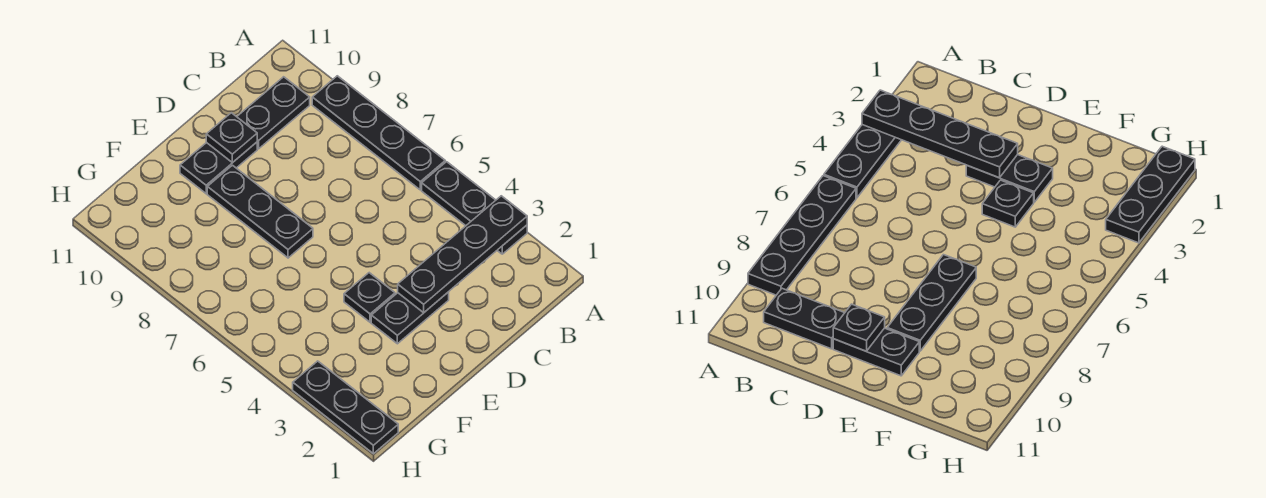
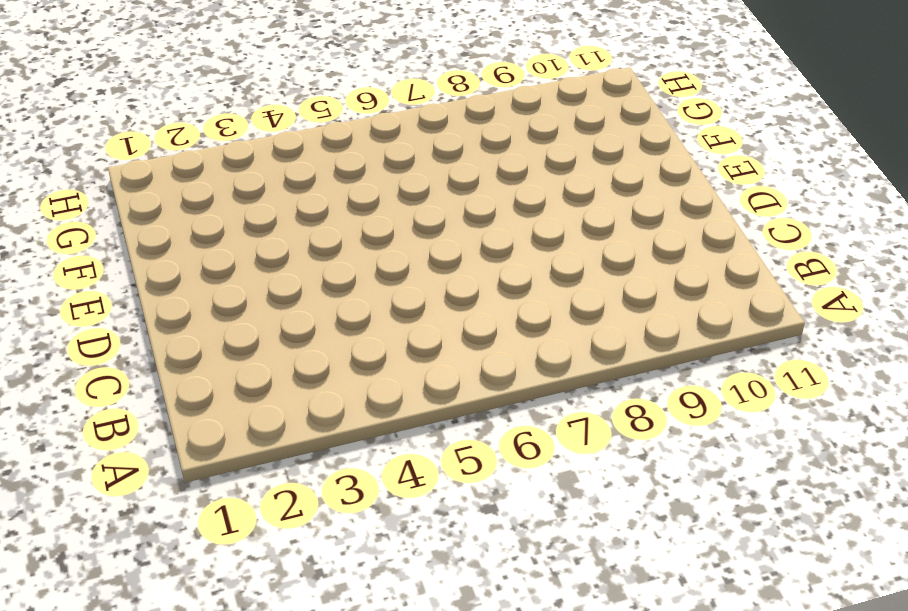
none -> black 1x3 plate [422,162,527,254]
none -> black 1x4 plate [312,76,445,190]

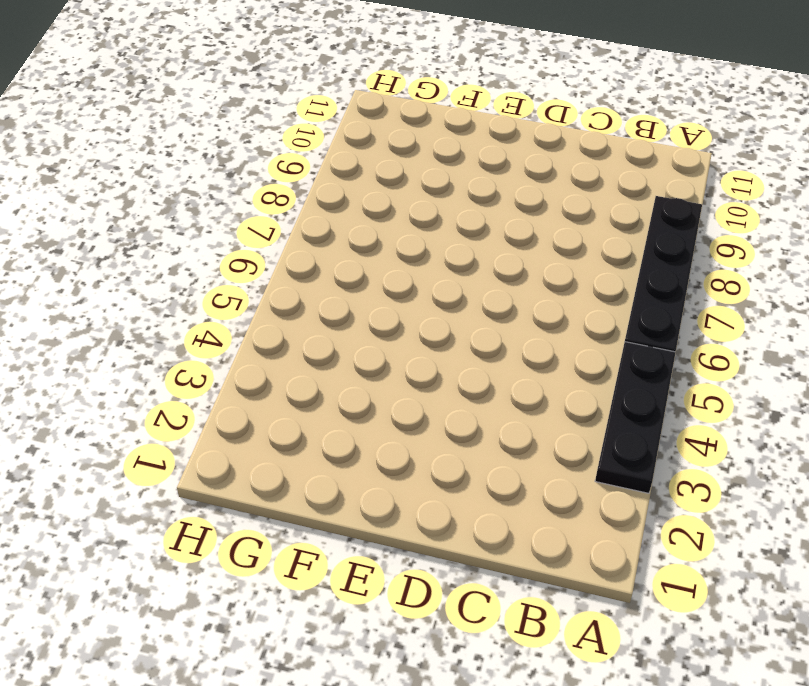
none -> black 1x2 plate [237,77,310,149]
none -> black 1x2 plate [371,292,449,344]

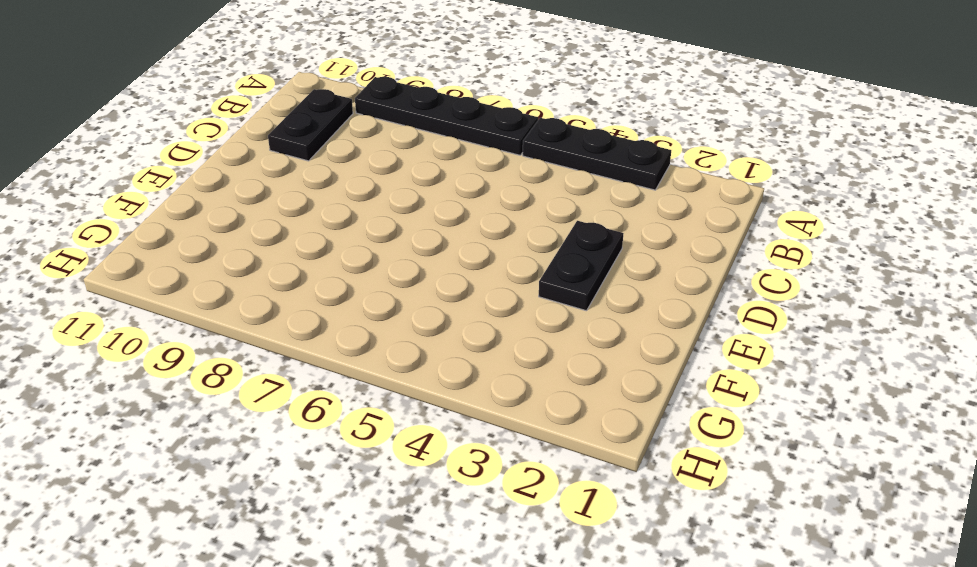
none -> black 1x2 plate [180,142,257,194]
none -> black 1x1 plate [344,273,395,322]

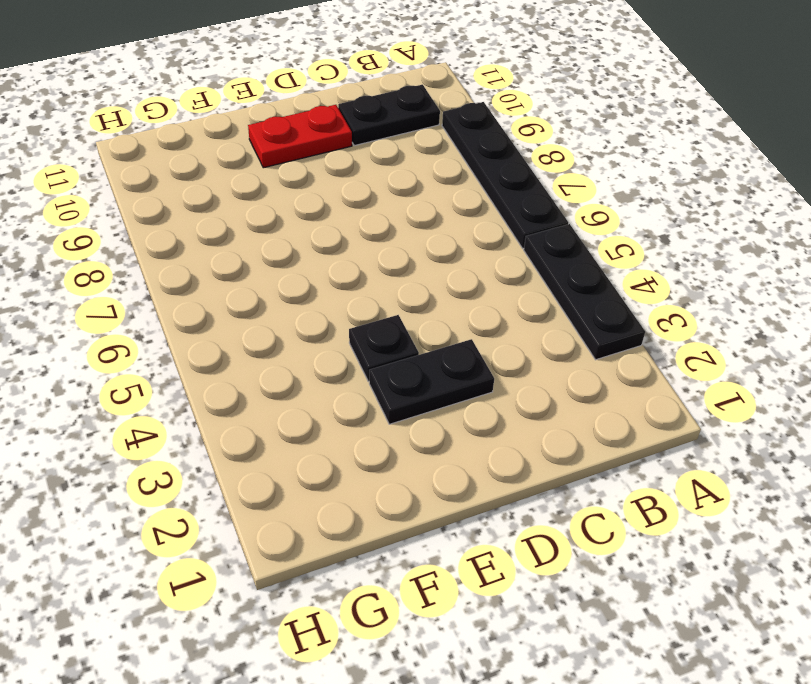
red 1x2 plate [248,105,352,168] -> black 1x2 plate [180,142,257,194]
none -> black 1x3 plate [207,165,313,258]
none -> black 1x3 plate [293,361,398,454]

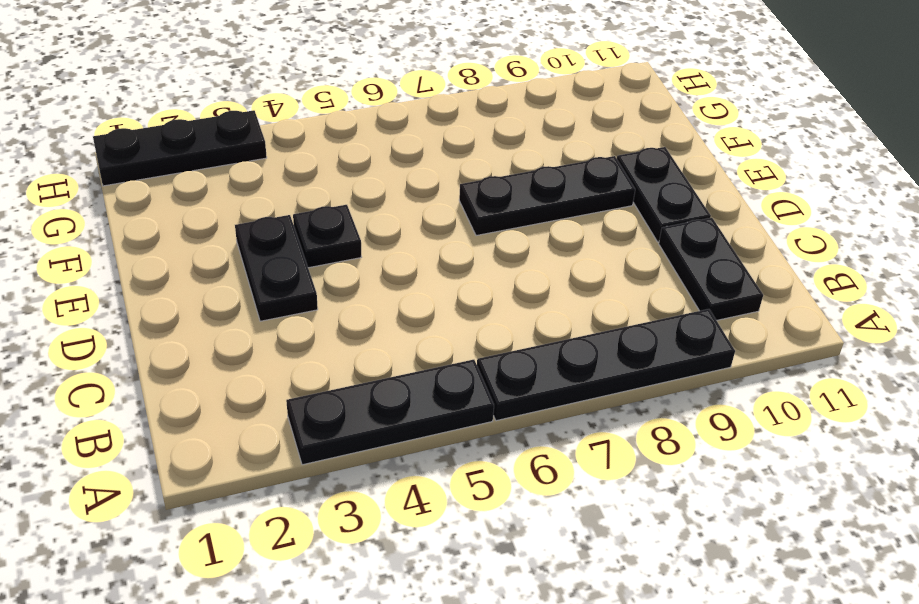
none -> black 1x4 plate [398,196,527,313]
none -> black 1x1 plate [206,113,257,163]

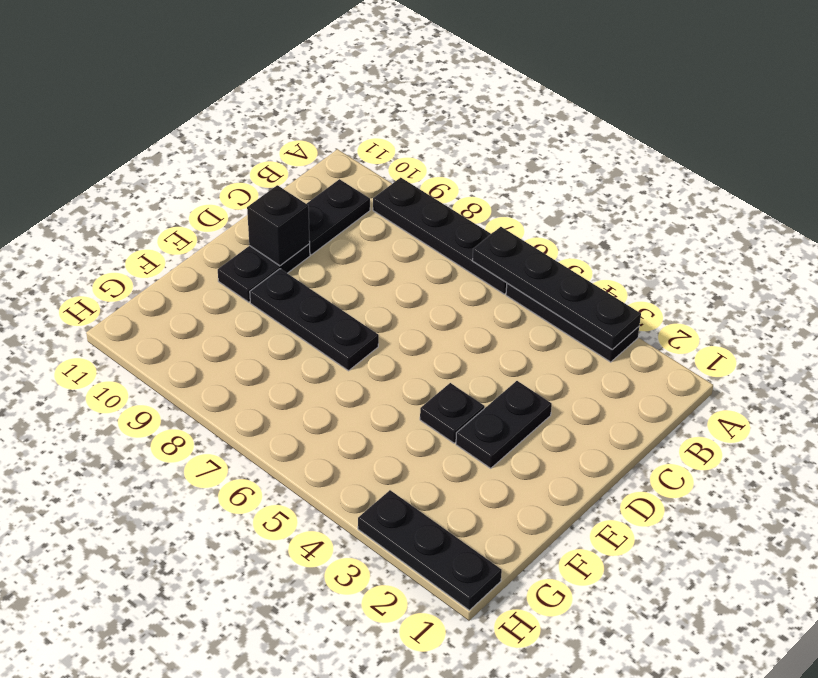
black 1x4 plate [472,227,641,350] -> black 1x4 plate turned to [398,196,527,313]
black 1x1 brick [247,185,310,266] -> black 1x1 plate [206,113,257,163]

